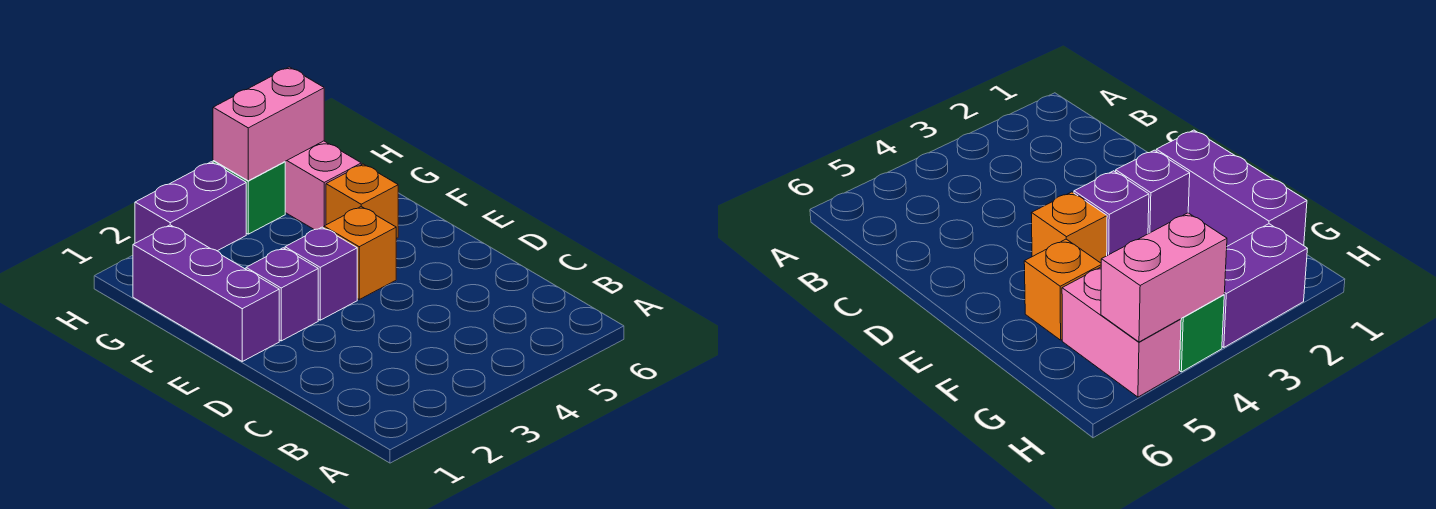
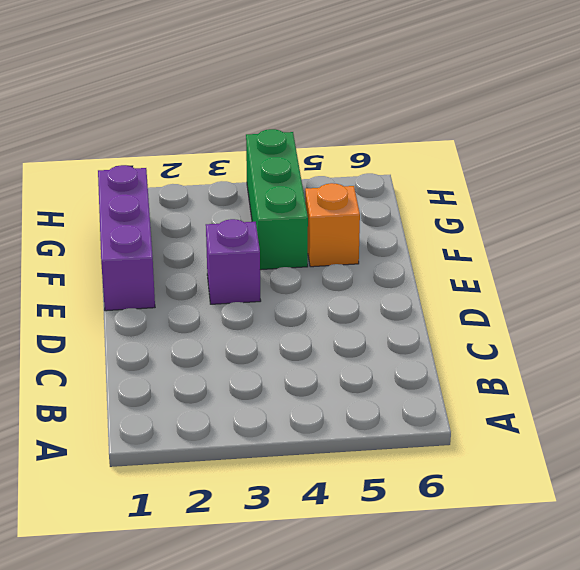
green 1x3 brick [246,129,308,270] -> green 1x1 brick [213,161,285,234]
none -> purple 1x1 brick [246,248,318,341]
none -> orange 1x1 brick [324,207,396,299]

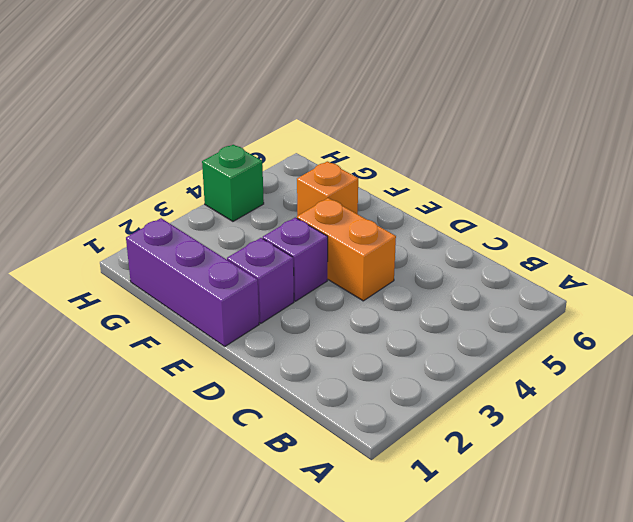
orange 1x2 brick [297,198,396,301] -> orange 1x1 brick [324,207,396,299]
none -> pink 1x2 brick [285,141,361,230]
none -> purple 1x2 brick [135,162,246,251]

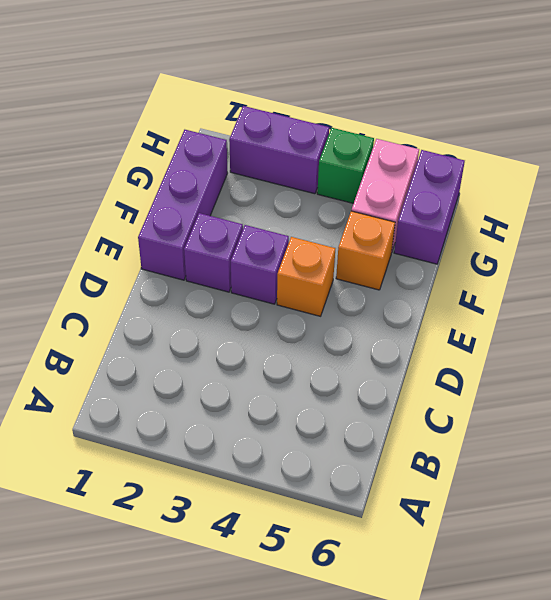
purple 1x2 brick [394,150,465,264] -> none
none -> pink 1x2 brick [213,67,324,181]

